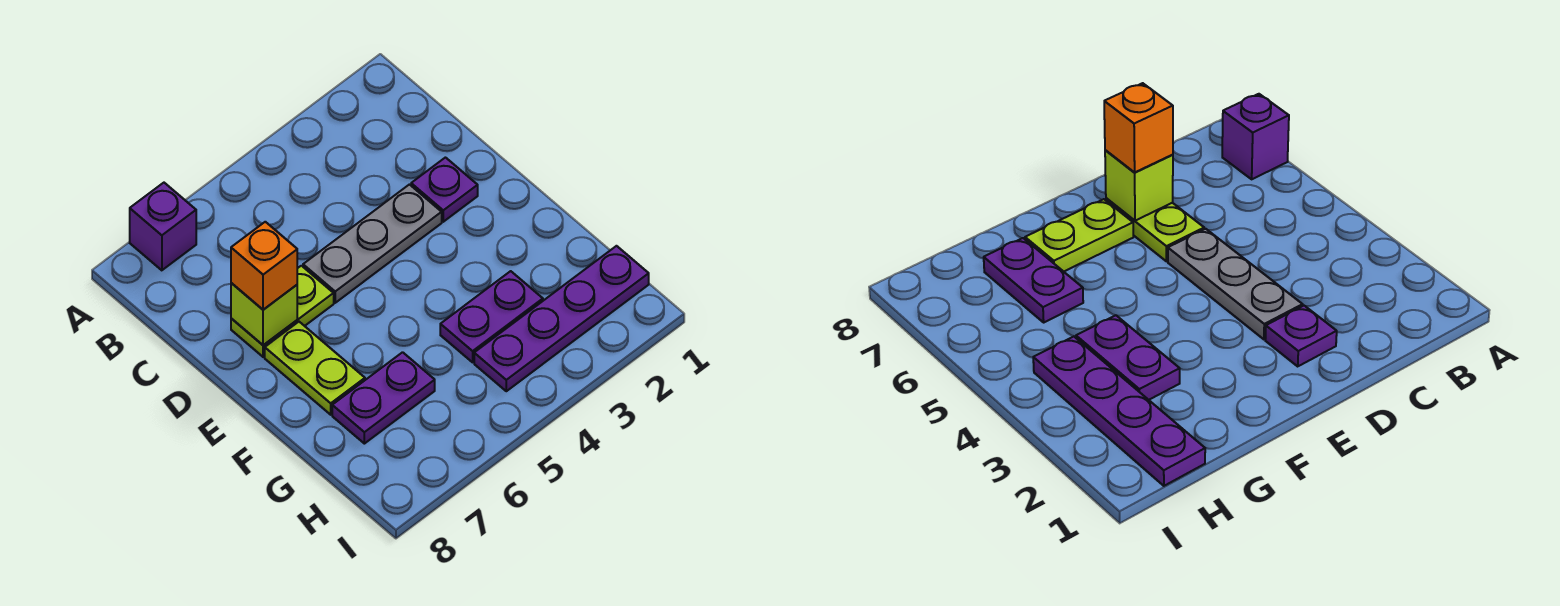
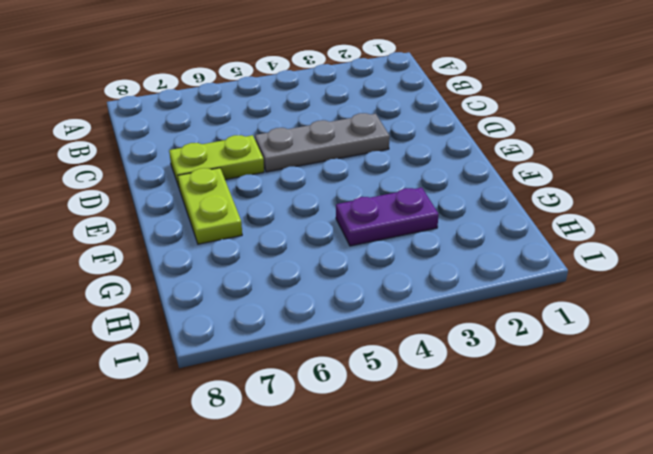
none -> purple 1x1 brick [130,183,196,270]
none -> purple 1x1 plate [411,158,478,222]

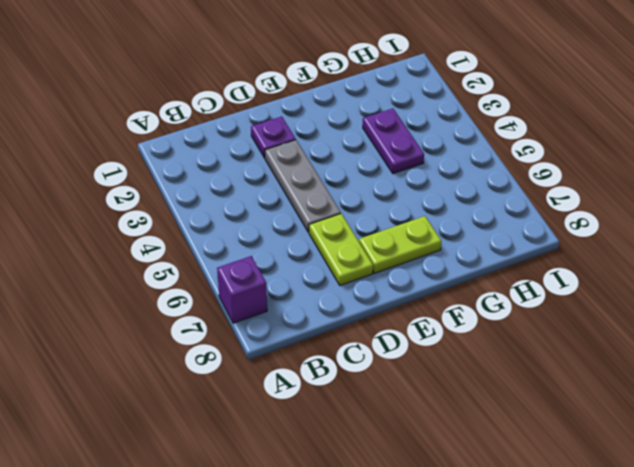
none -> purple 1x2 plate [332,352,435,444]
none -> purple 1x4 plate [474,246,649,391]

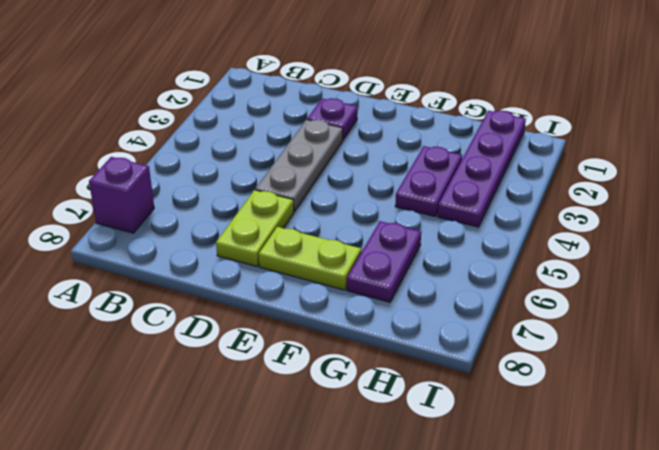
none -> lime 1x1 brick [231,283,297,345]
none -> orange 1x1 brick [231,222,297,310]

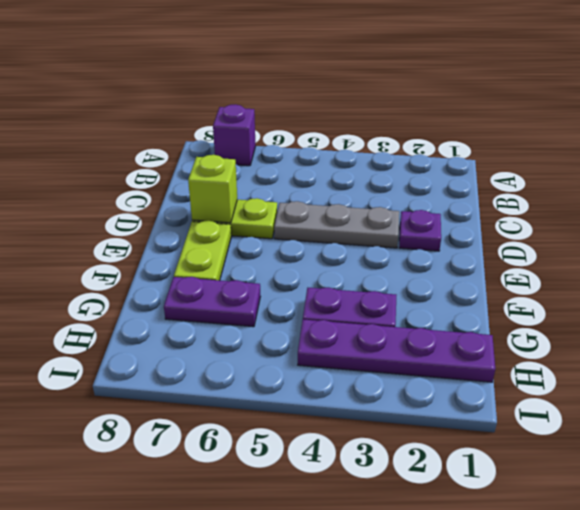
none -> orange 1x1 brick [231,222,297,310]

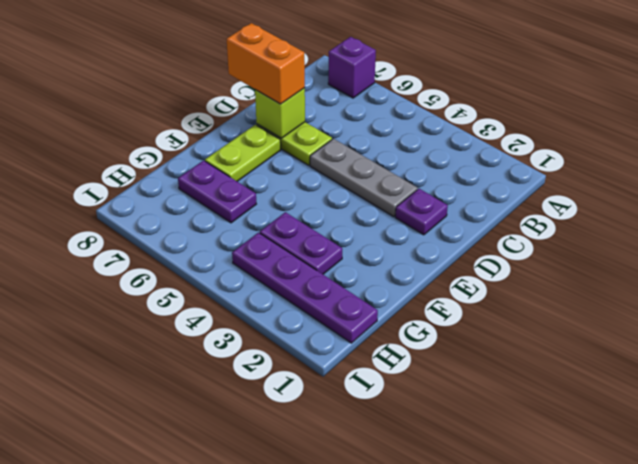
orange 1x2 brick [227,23,305,104] -> orange 1x1 brick [231,222,297,310]

